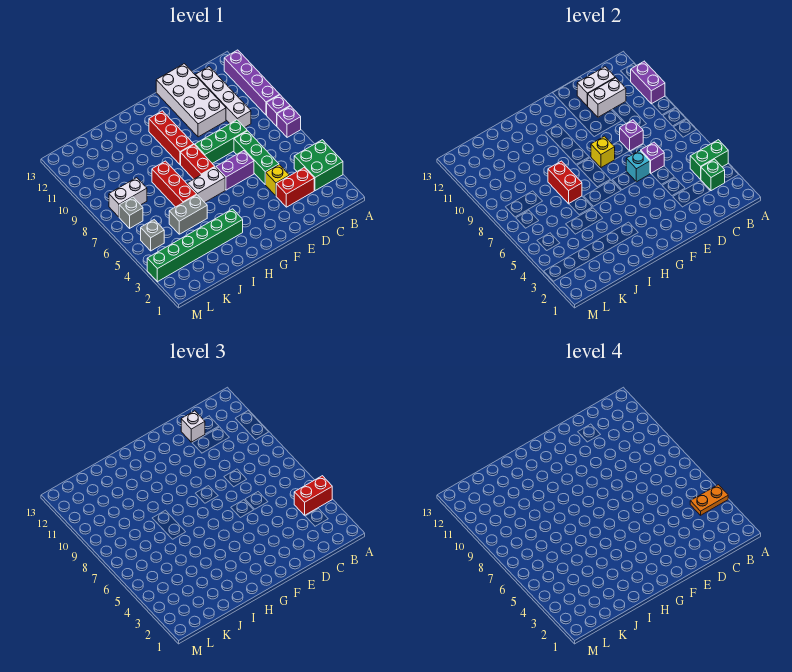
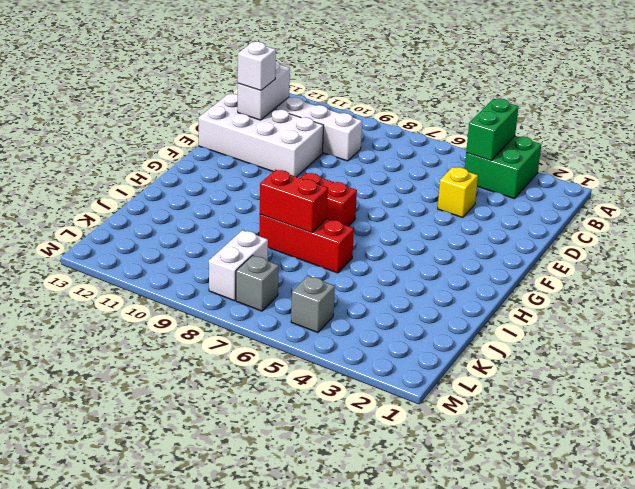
none -> purple 1x1 brick [277,106,301,137]
none -> purple 1x1 brick [267,95,290,126]
none -> purple 1x4 brick [224,50,280,115]
none -> red 1x2 brick [276,168,314,207]

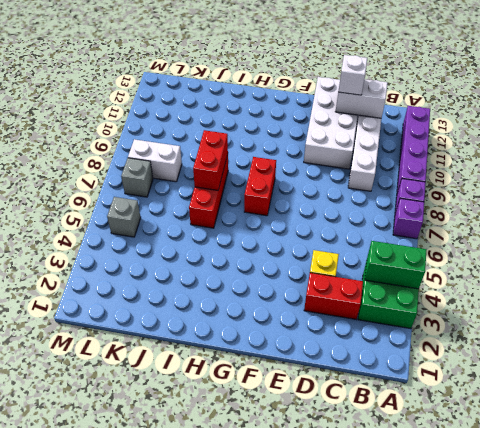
none -> green 1x3 brick [234,131,279,184]
none -> green 1x3 brick [195,120,247,163]
none -> purple 1x2 brick [216,151,254,190]
none -> white 1x2 brick [187,167,225,202]

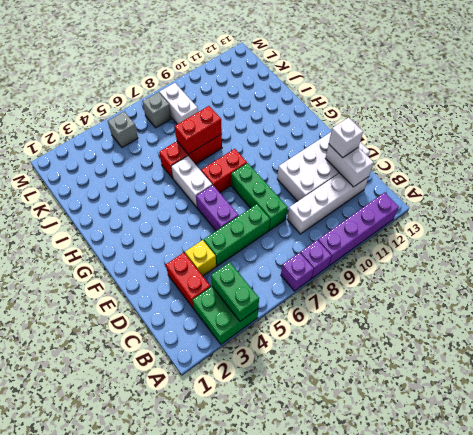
none -> red 1x3 brick [149,111,194,165]
none -> green 1x6 brick [147,209,243,282]
none -> grey 1x2 brick [169,195,207,234]
none -> purple 1x2 brick [631,61,665,104]

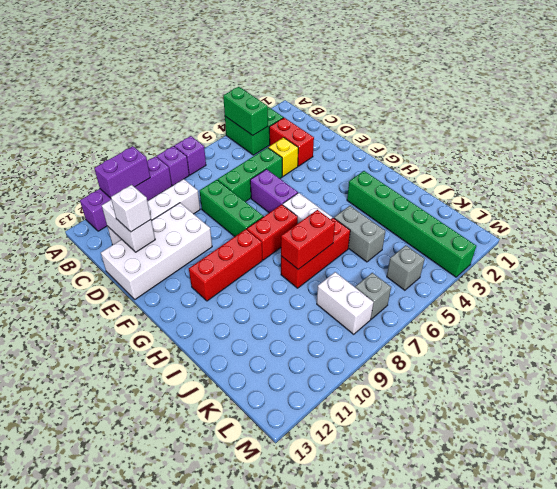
none -> green 1x1 brick [701,159,725,191]
none -> white 1x2 brick [588,78,626,117]
none -> purple 1x1 brick [641,142,664,173]
none -> purple 1x1 brick [620,120,643,151]

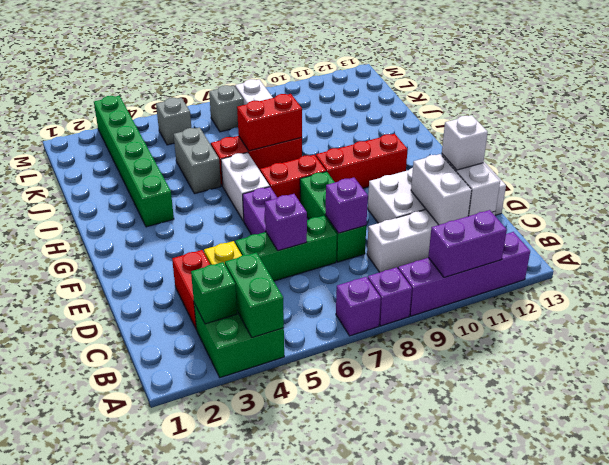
none -> cyan 1x1 brick [626,151,650,182]
none -> yellow 1x1 brick [591,136,615,168]
none -> red 1x2 brick [294,476,332,515]
none -> orange 1x2 plate [690,485,728,515]

